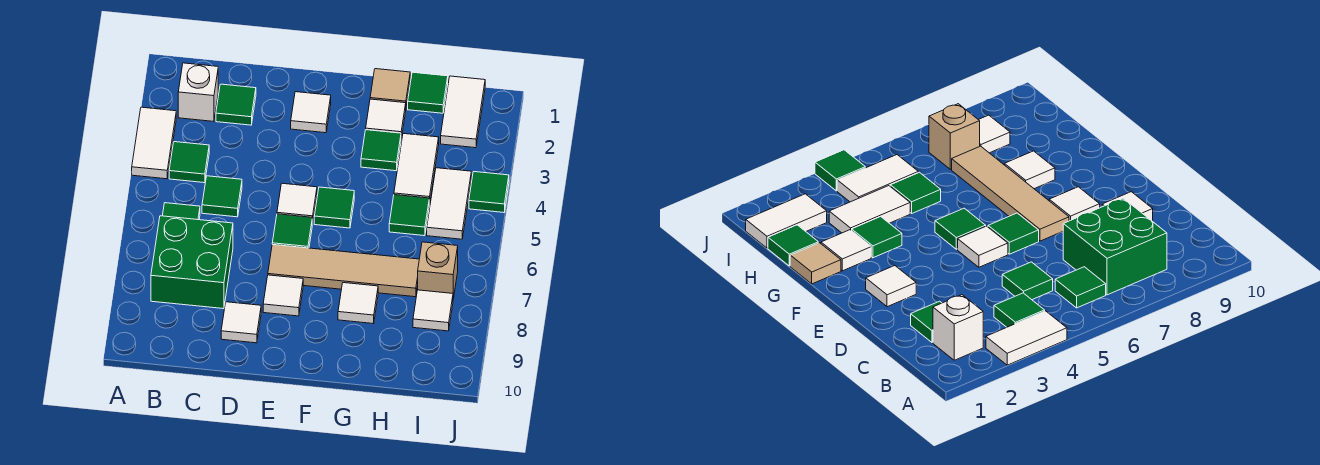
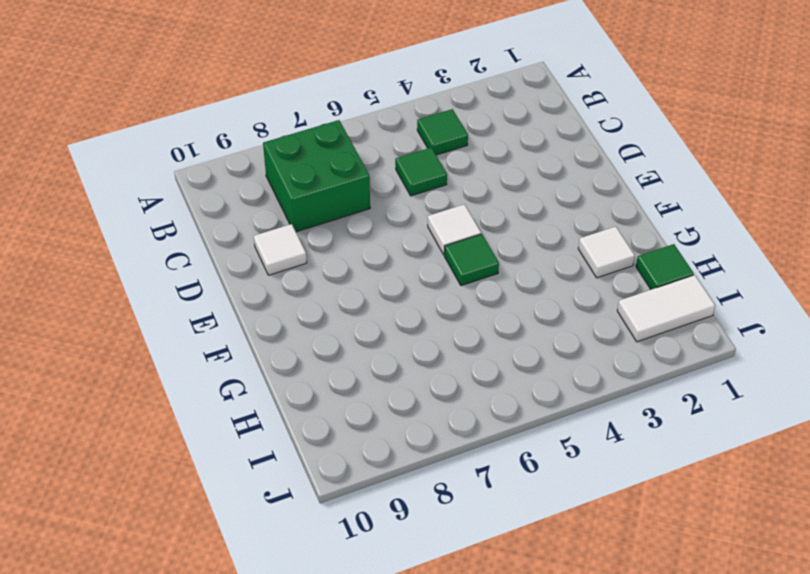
none -> white 1x2 tile [132,107,176,179]
none -> white 1x1 brick [178,63,218,121]
none -> green 1x1 tile [163,203,200,220]

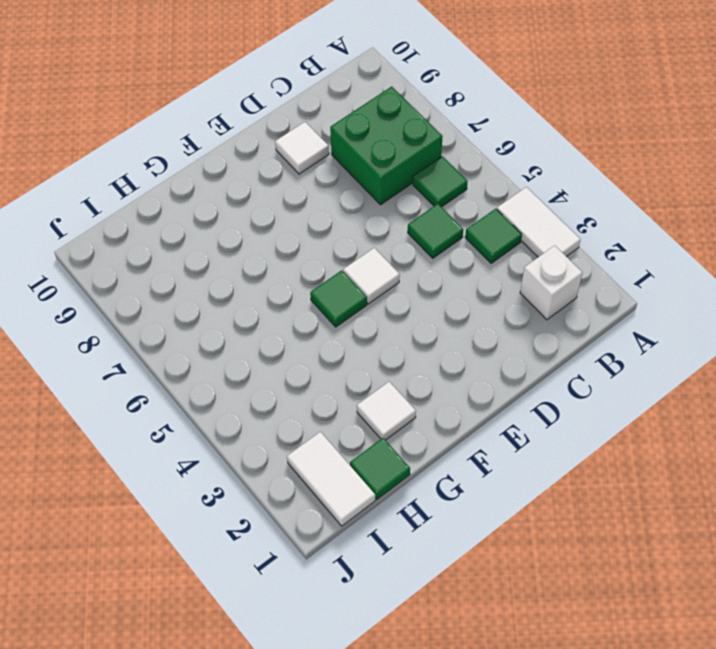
none -> green 1x1 tile [216,84,256,125]
none -> white 1x1 tile [291,92,331,133]
none -> green 1x1 tile [272,214,312,248]

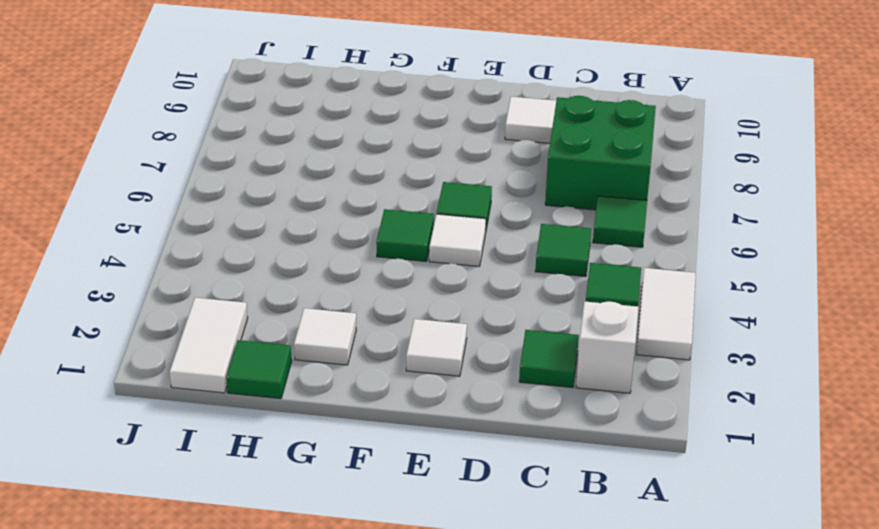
none -> tan 1x4 tile [268,244,419,297]
none -> white 1x1 tile [263,275,303,316]
none -> tan 1x1 tile [370,69,410,106]

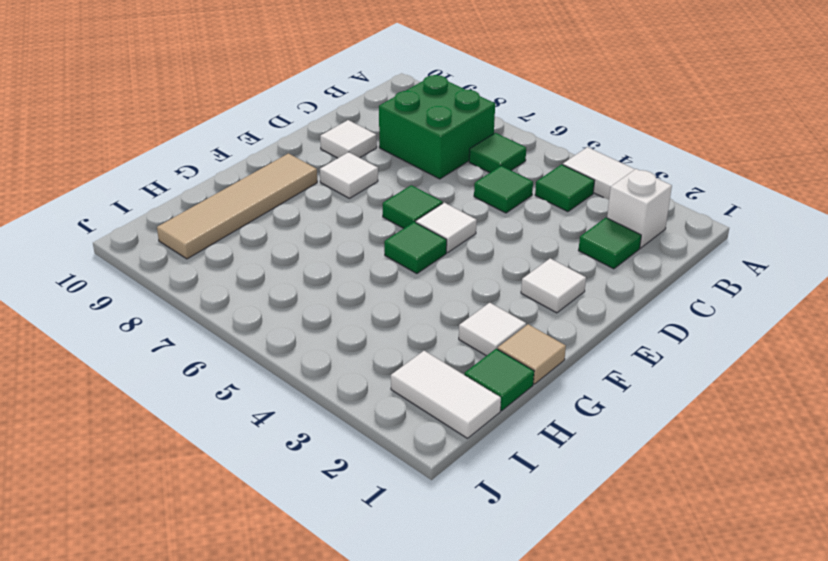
tan 1x4 tile [157,153,317,259] -> tan 1x4 tile moved to [268,244,419,297]
none -> green 1x1 tile [361,130,401,171]
none -> white 1x1 tile [338,283,378,324]
none -> white 1x2 tile [394,133,439,205]

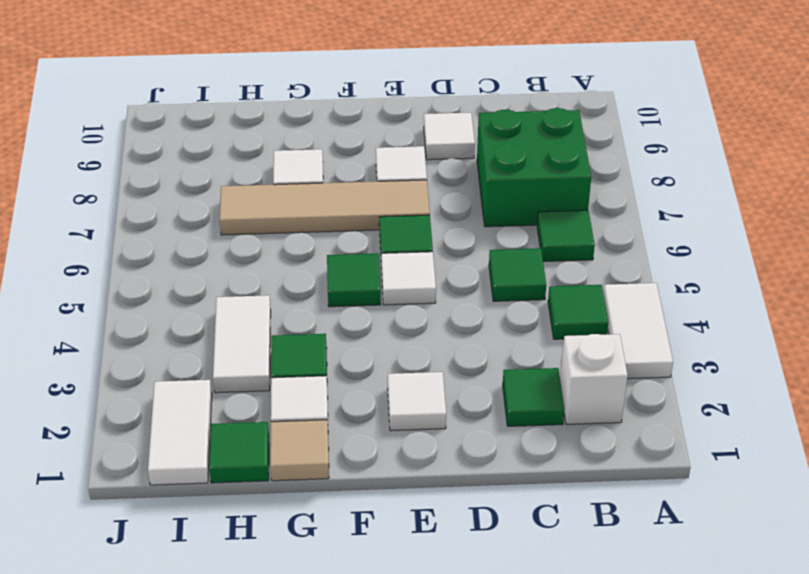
none -> green 1x1 tile [389,195,429,236]
none -> white 1x2 tile [427,168,471,239]
none -> tan 1x1 brick [418,242,458,299]

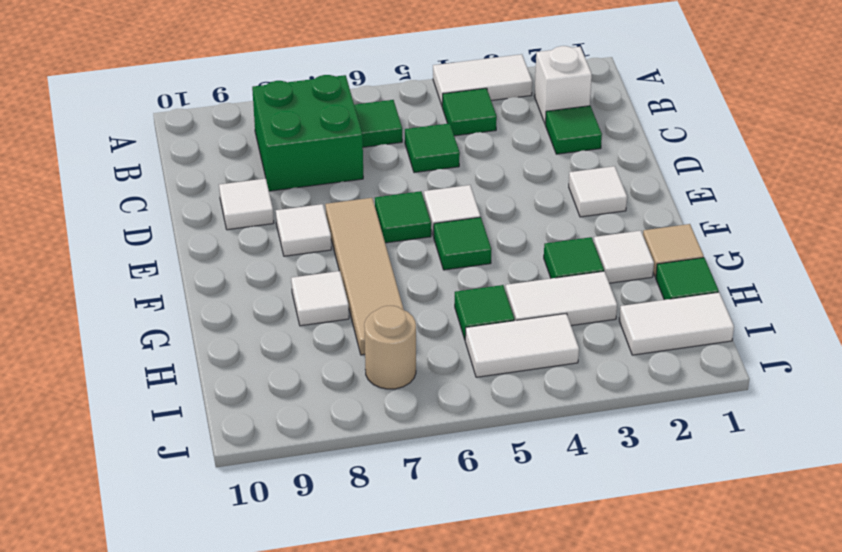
tan 1x1 round brick [364,306,416,389] -> tan 1x1 brick [418,242,458,299]
none -> white 1x1 tile [413,290,453,331]
none -> green 1x1 tile [469,172,509,212]

